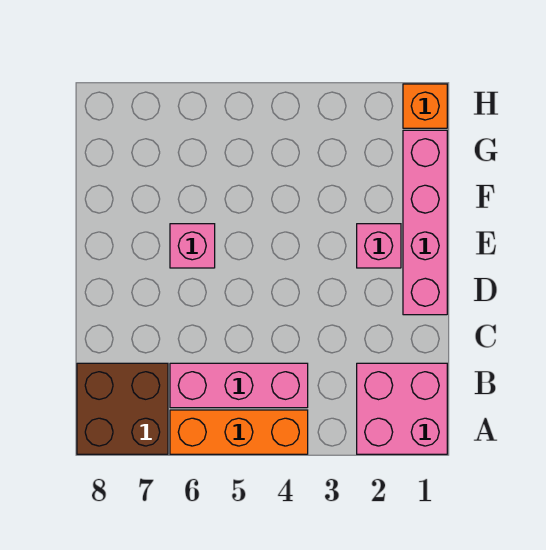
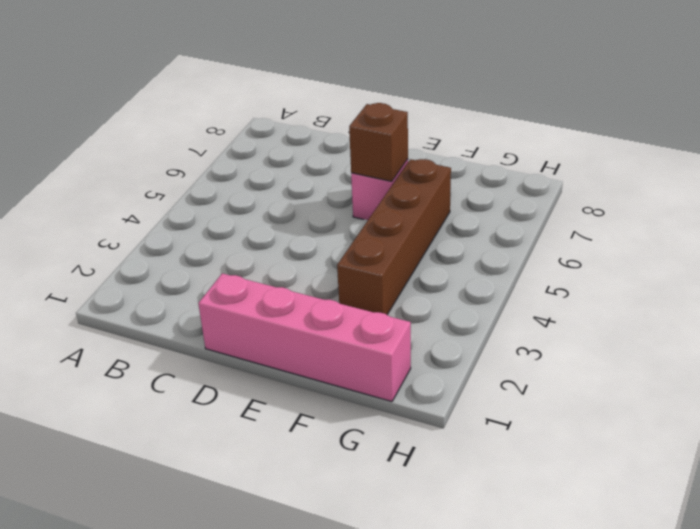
brown 1x1 brick [349,103,408,182] -> none
brown 1x4 brick [337,159,451,315] -> none
none -> pink 2x2 brick [357,363,447,454]
none -> orange 1x3 brick [170,410,308,454]

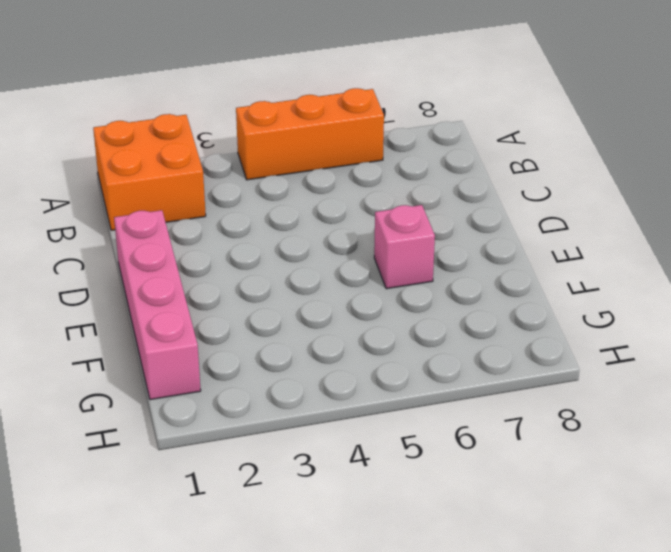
orange 2x2 brick [93,114,206,230] -> pink 2x2 brick [357,363,447,454]
none -> brown 2x2 brick [77,363,168,454]
none -> pink 1x3 brick [170,363,308,408]

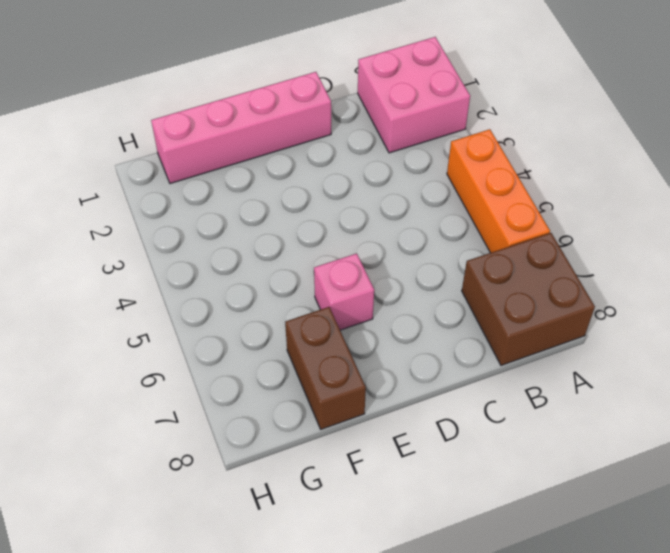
brown 1x2 brick [285,307,366,429] -> none
none -> pink 1x3 brick [170,363,308,408]
none -> pink 1x1 brick [357,224,401,268]

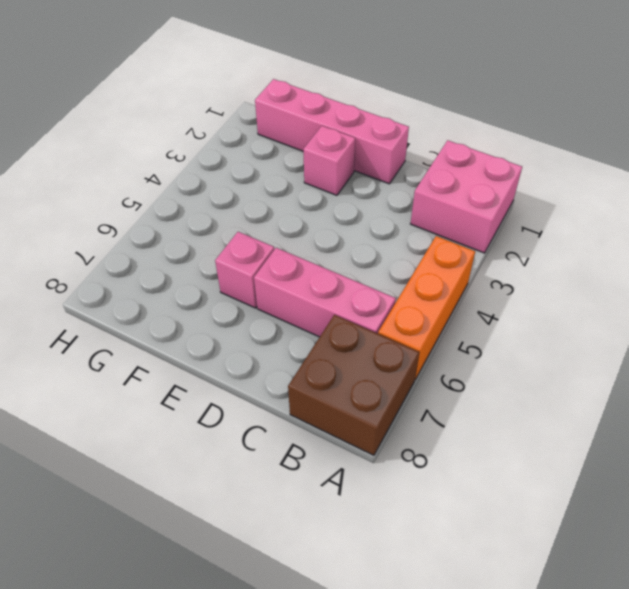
pink 1x3 brick [254,248,396,337] -> pink 1x3 brick turned to [170,363,308,408]
none -> orange 1x1 brick [403,84,447,128]

